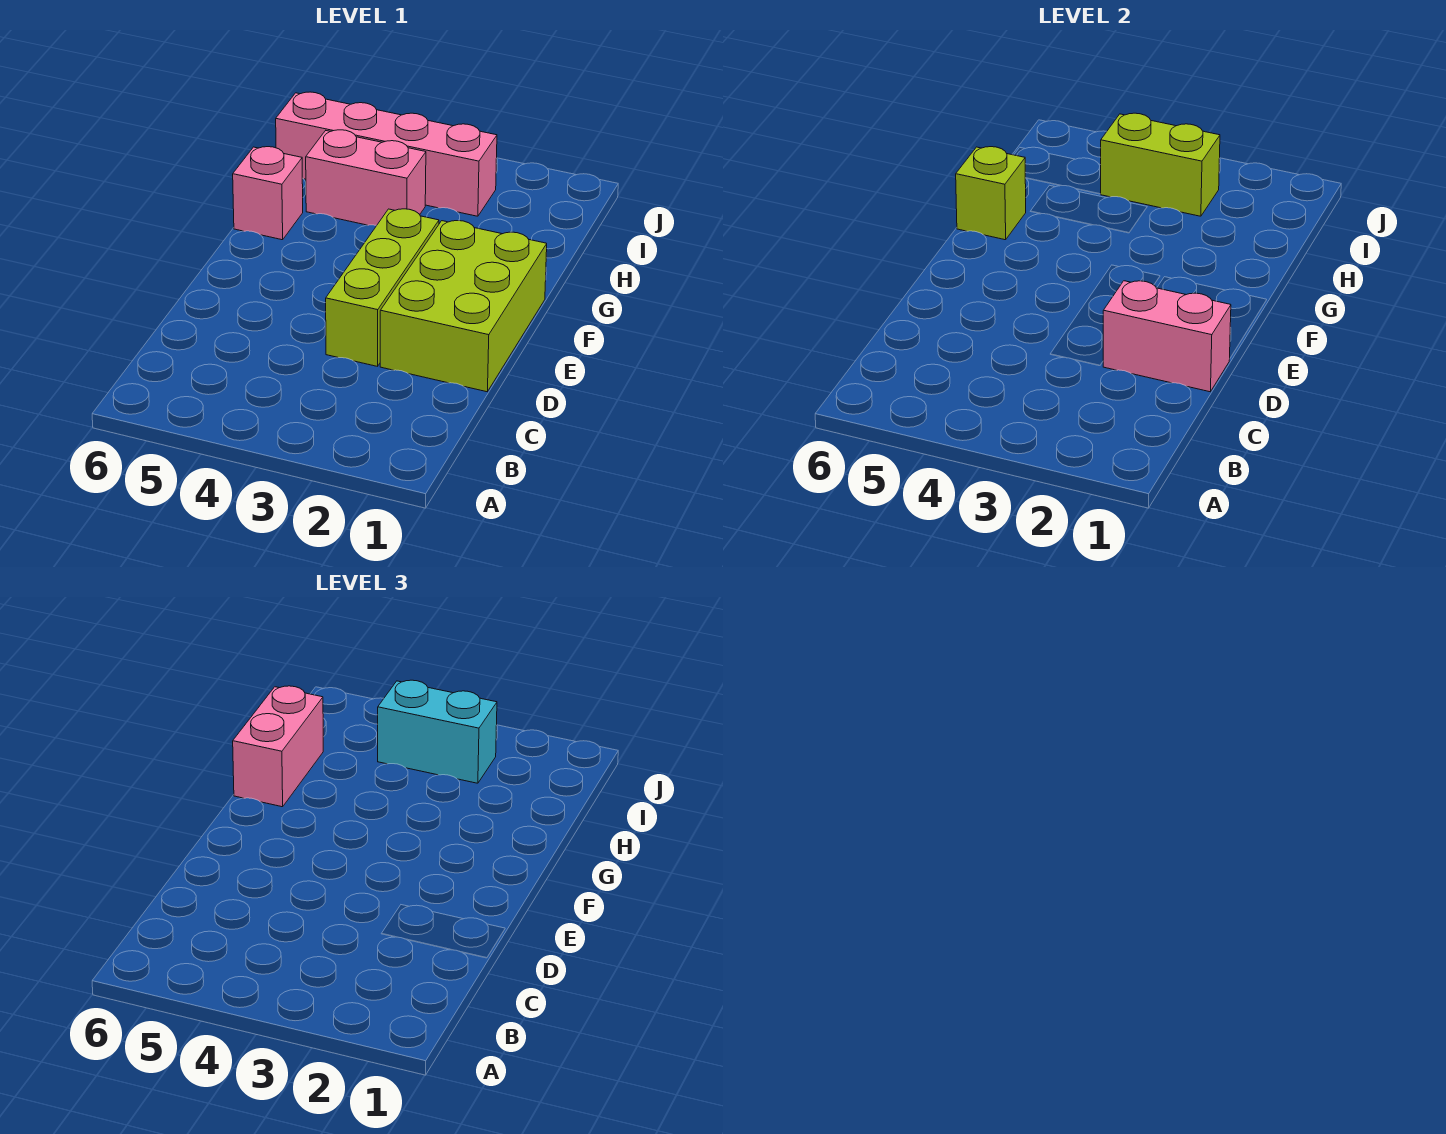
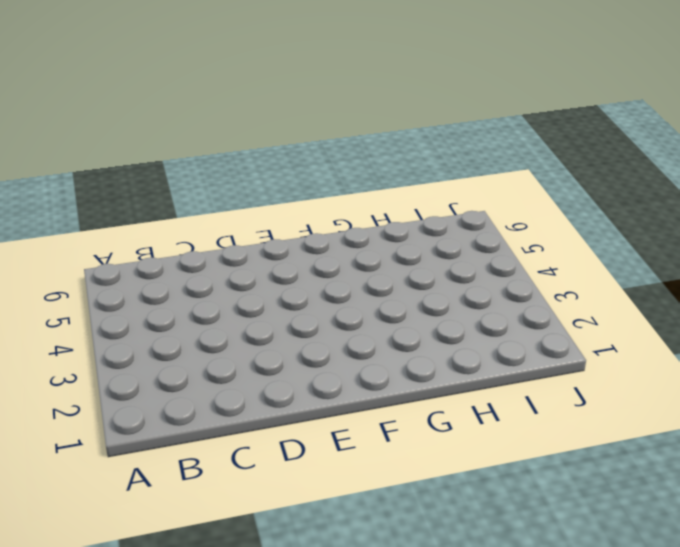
none -> lime 2x3 brick [380,221,547,392]
none -> lime 1x3 brick [326,209,439,366]

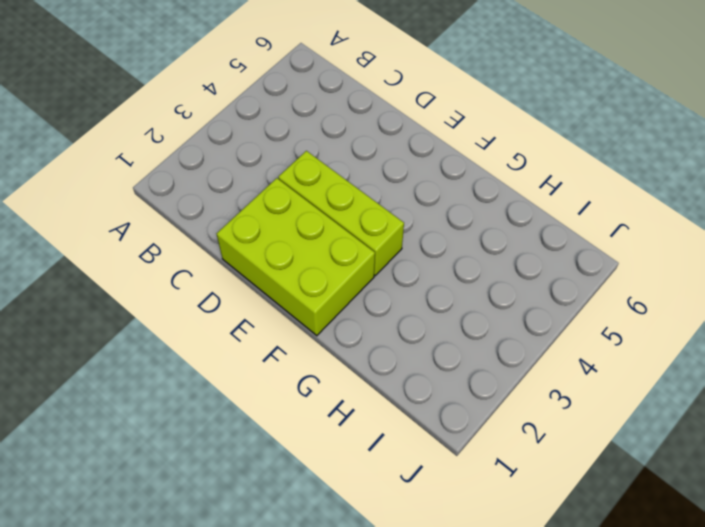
none -> pink 1x1 brick [233,147,303,240]
none -> pink 1x2 brick [306,130,426,225]

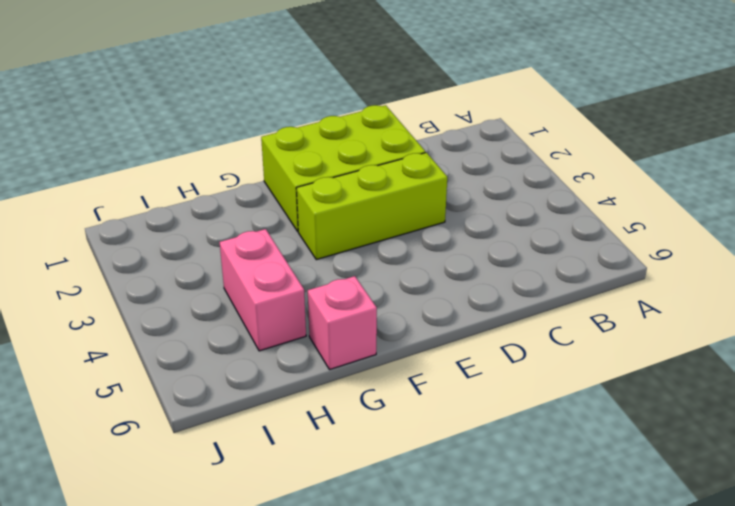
none -> pink 1x4 brick [276,92,497,216]
none -> pink 1x2 brick [1103,281,1231,392]

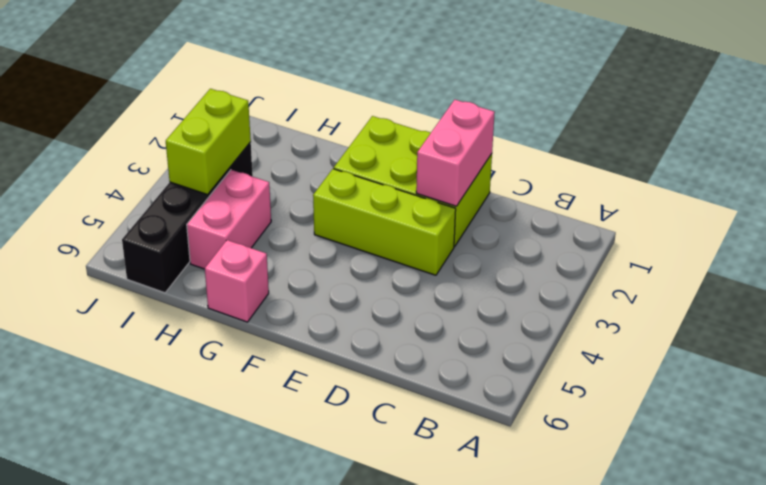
black 1x4 brick [122,142,253,293] -> pink 1x4 brick [276,92,497,216]
none -> lime 1x1 brick [956,147,1026,240]
none -> pink 1x2 brick [233,686,323,807]

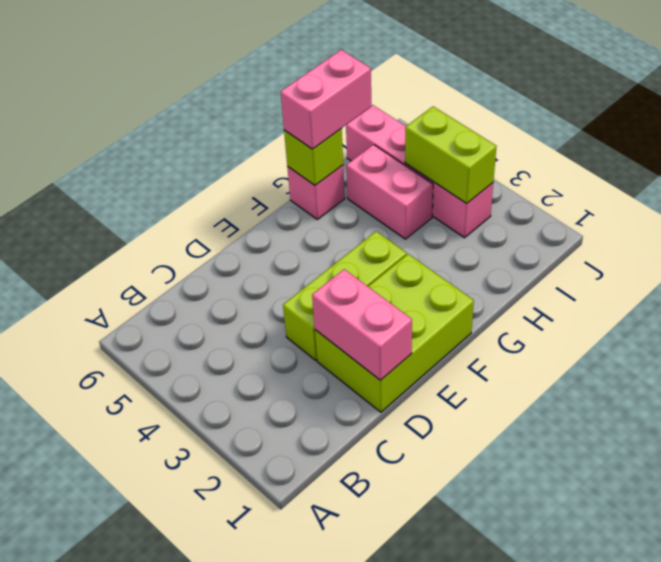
none -> cyan 1x2 brick [378,680,497,783]

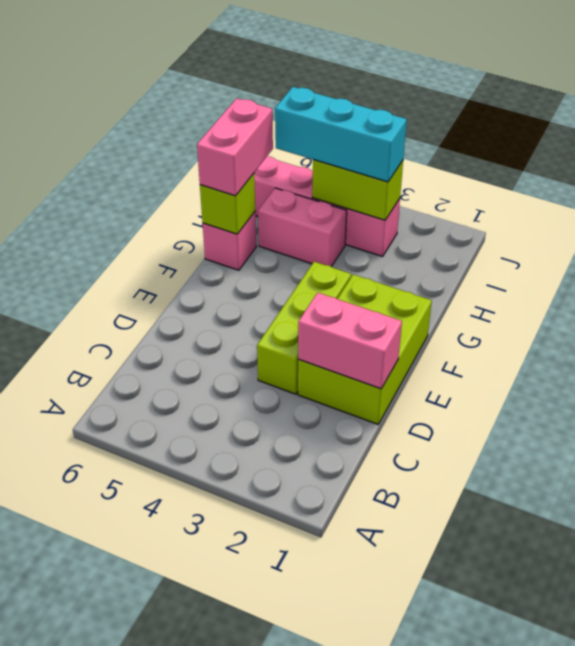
cyan 1x3 brick [275,87,407,182] -> cyan 1x2 brick [378,680,497,783]

